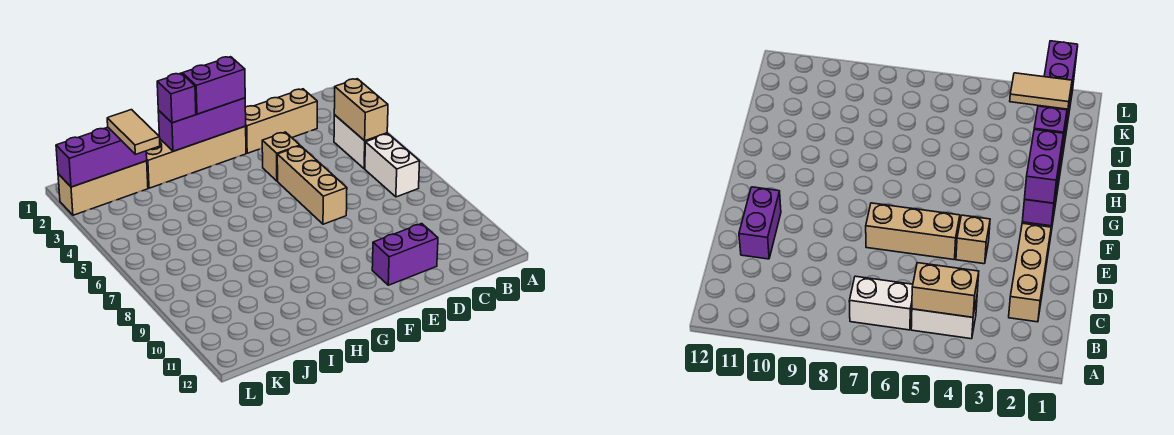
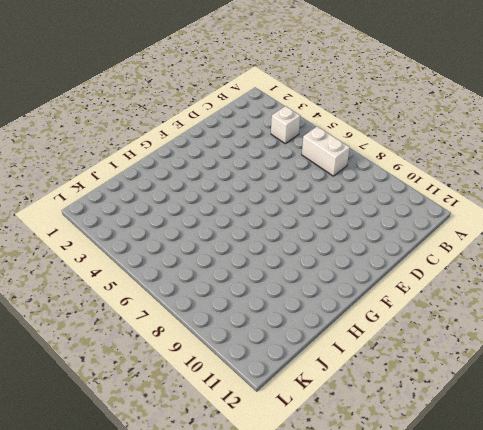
white 1x1 brick [271,106,300,144] -> white 1x2 brick [334,115,387,169]
none -> tan 1x3 brick [245,89,317,153]
none -> purple 1x2 brick [372,224,438,285]
none -> tan 1x1 brick [262,132,300,181]

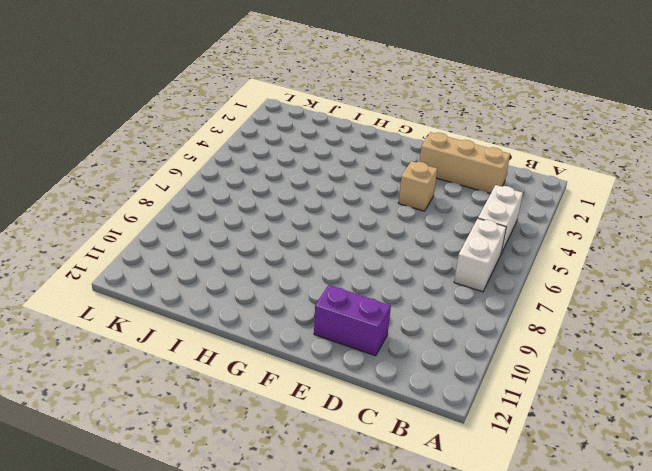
none -> tan 1x3 brick [277,146,347,224]
none -> tan 1x4 brick [146,126,246,188]
none -> tan 1x3 brick [58,161,148,215]

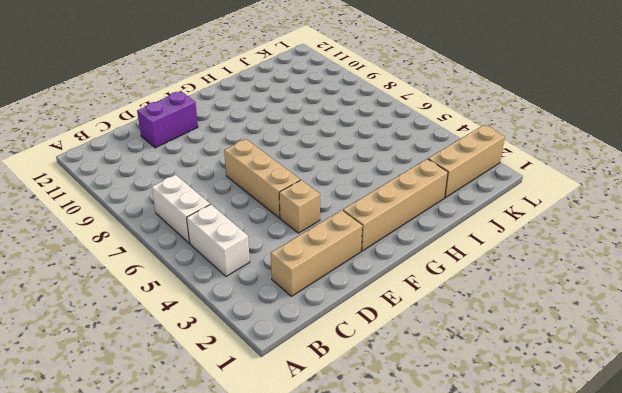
none -> tan 1x2 brick [334,79,388,141]
none -> purple 1x3 brick [158,98,246,151]
none -> purple 1x3 brick [56,127,147,187]

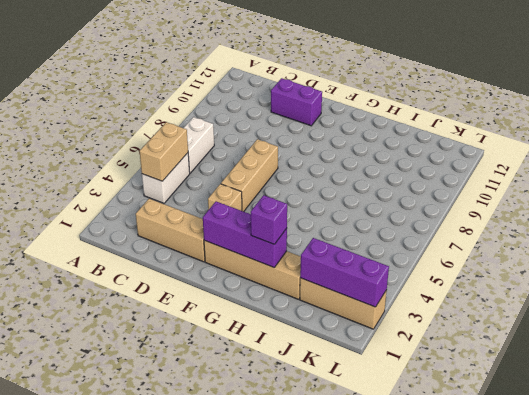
none -> purple 1x2 brick [182,57,245,114]
none -> tan 1x2 tile [107,110,160,154]

